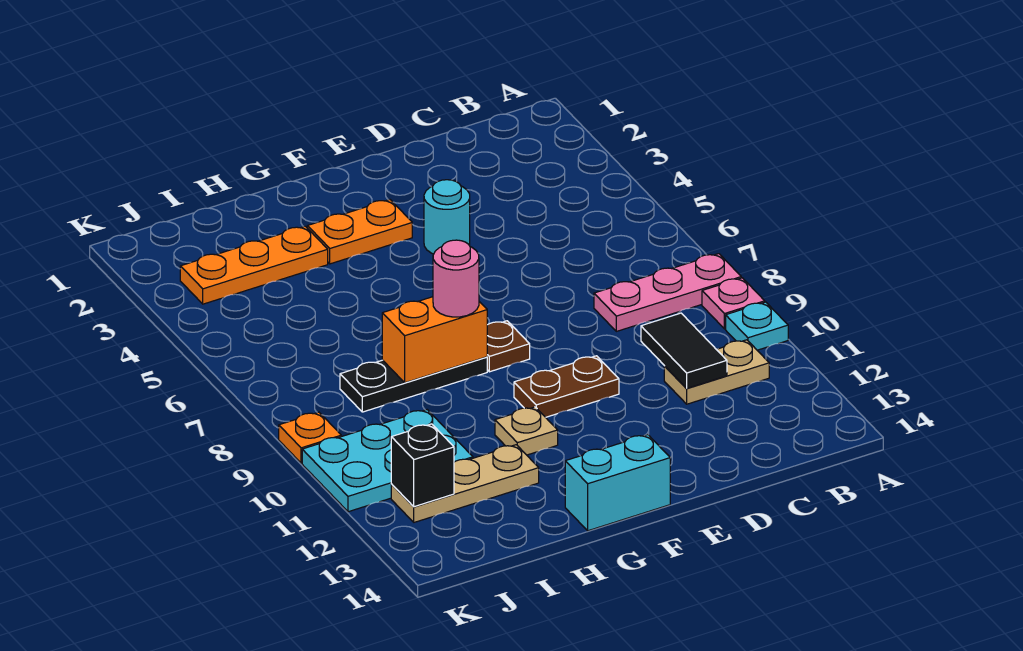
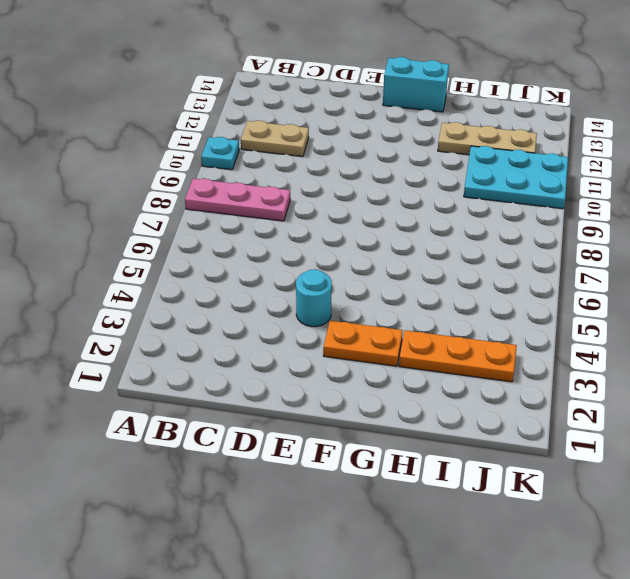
none -> pink 1x1 plate [702,278,765,329]
none -> brown 1x2 plate [514,356,619,417]
none -> brown 1x1 plate [487,321,530,372]

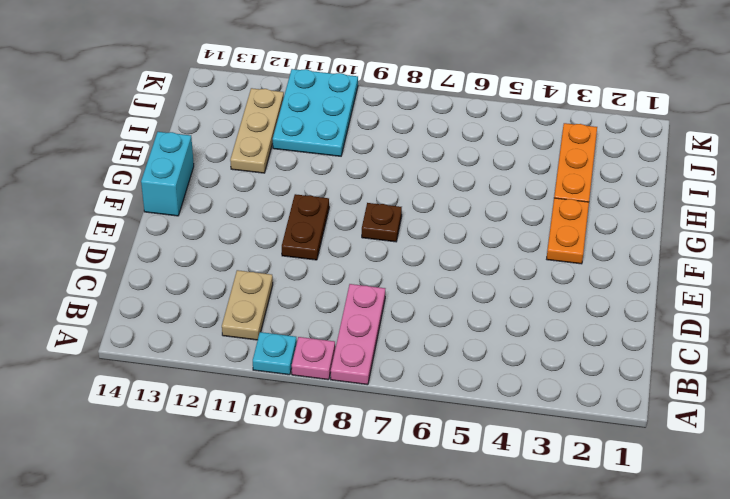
none -> cyan 1x1 round brick [424,180,470,254]
none -> black 1x3 plate [340,357,487,412]
none -> tan 1x1 plate [495,407,558,455]

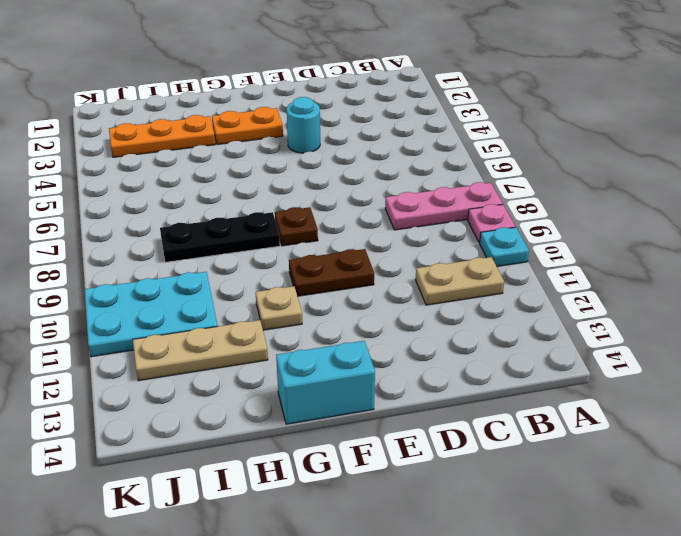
none -> orange 1x1 plate [279,412,341,463]
none -> black 1x2 tile [641,313,727,388]
none -> orange 1x2 brick [382,297,487,383]

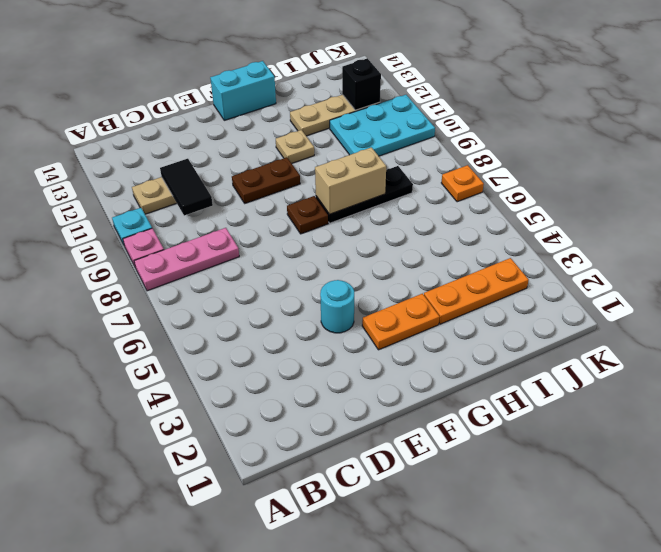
tan 1x2 brick [315,147,386,214] -> orange 1x2 brick [382,297,487,383]
orange 1x1 plate [441,165,484,202] -> orange 1x1 plate moved to [279,412,341,463]
none -> pink 1x1 round brick [433,240,479,317]

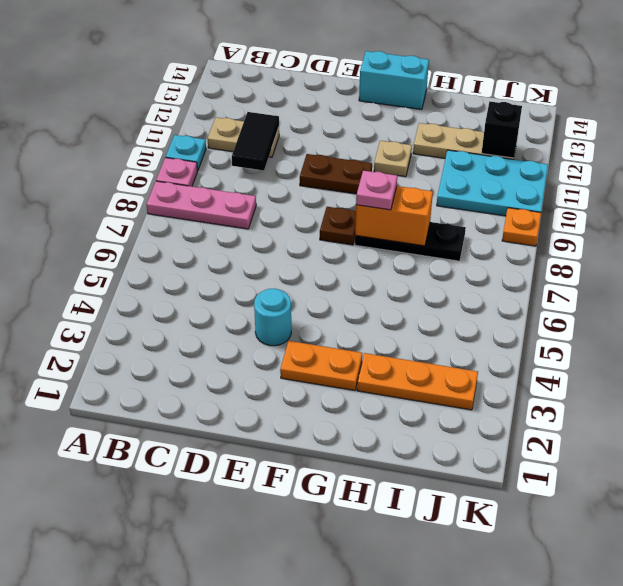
pink 1x1 plate [356,170,397,210] -> pink 1x1 round brick [433,240,479,317]

